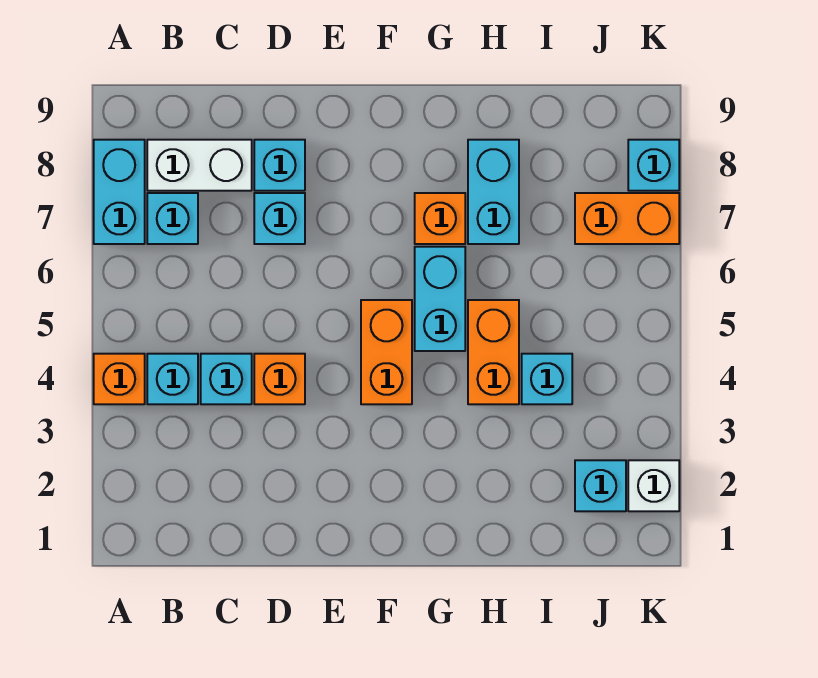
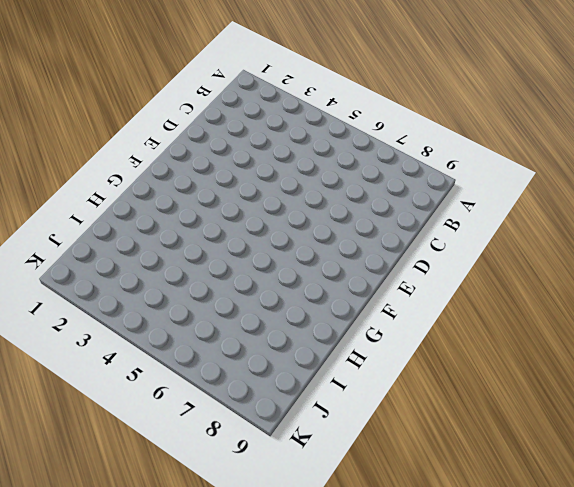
none -> orange 1x1 brick [94,354,145,404]
none -> cyan 1x2 brick [94,140,145,244]
none -> cyan 1x1 brick [147,354,198,404]

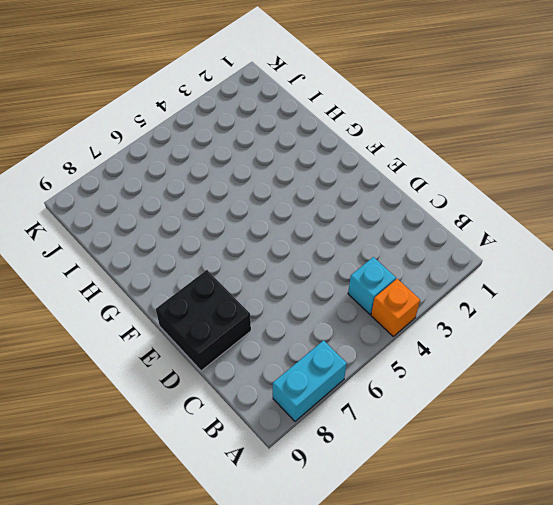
black 2x2 brick [156,270,251,371] -> cyan 1x1 brick [254,140,305,191]
none -> cyan 1x1 brick [147,193,198,244]
none -> white 1x2 brick [147,140,252,191]
none -> cyan 1x1 brick [201,354,252,404]

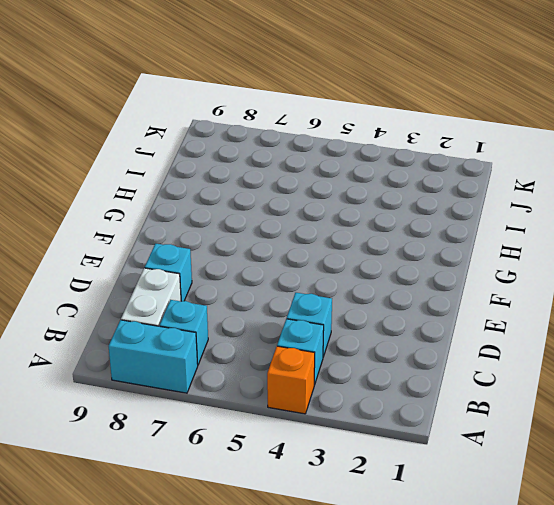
none -> orange 1x1 brick [254,354,305,404]
none -> cyan 1x1 brick [254,193,305,244]
none -> orange 1x2 brick [361,300,412,404]

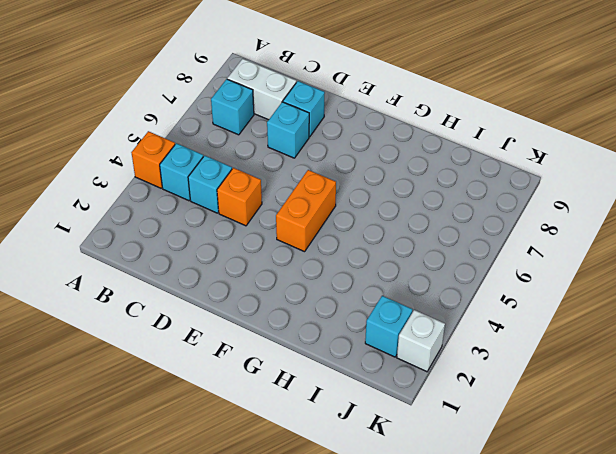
none -> cyan 1x2 brick [94,140,145,244]
none -> cyan 1x2 brick [415,247,465,351]
none -> orange 1x1 brick [415,193,465,244]

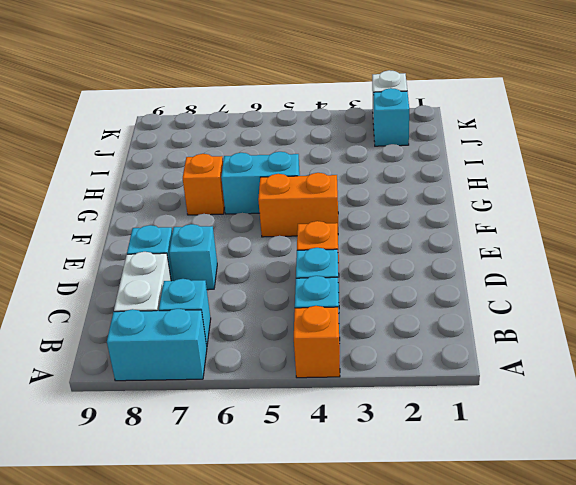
none -> orange 1x2 brick [468,300,519,404]
none -> cyan 1x2 brick [468,140,519,244]
none -> cyan 1x1 brick [522,354,572,404]

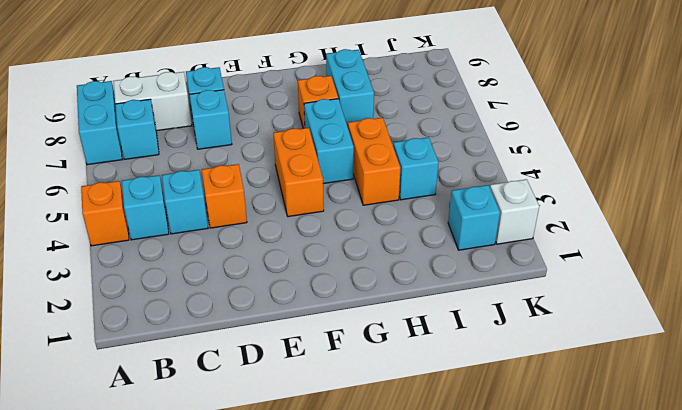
none -> orange 1x2 brick [575,193,679,244]
none -> cyan 1x1 brick [628,140,679,191]

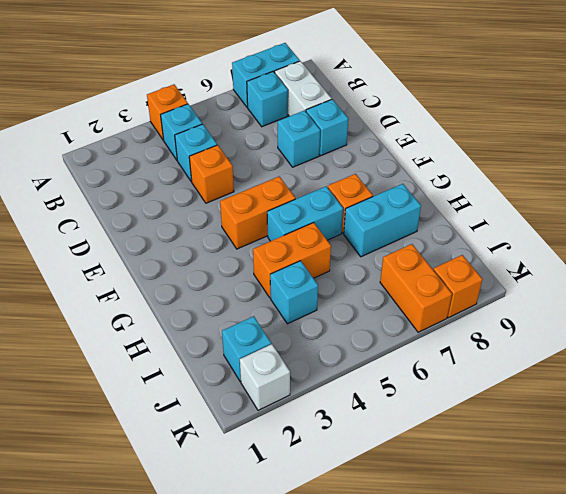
orange 1x1 brick [433,255,482,318] -> cyan 1x1 brick [628,140,679,191]

